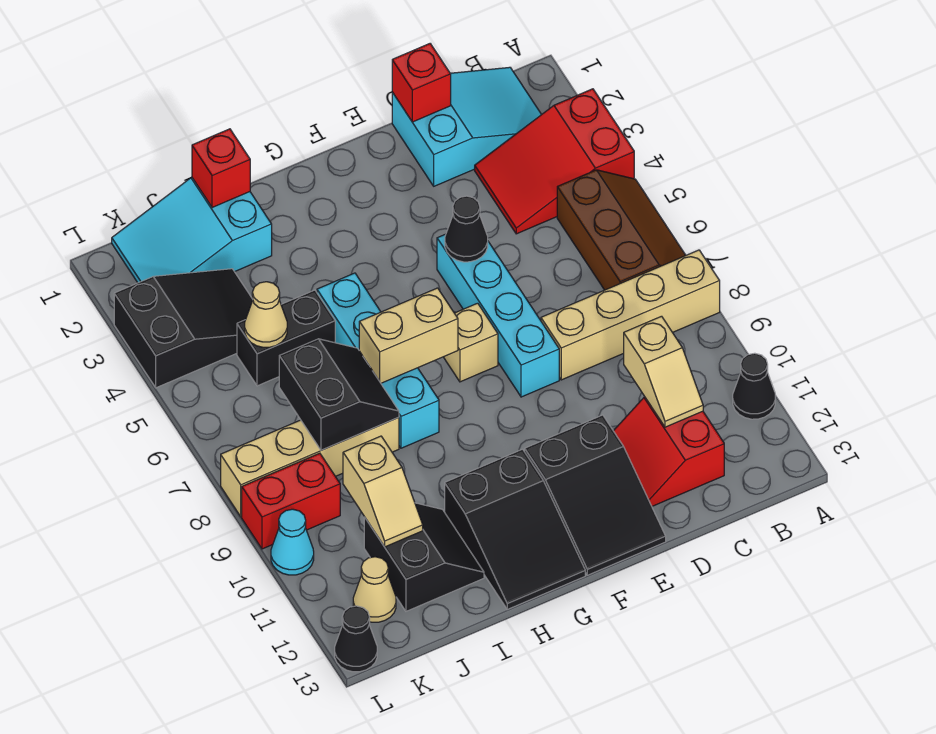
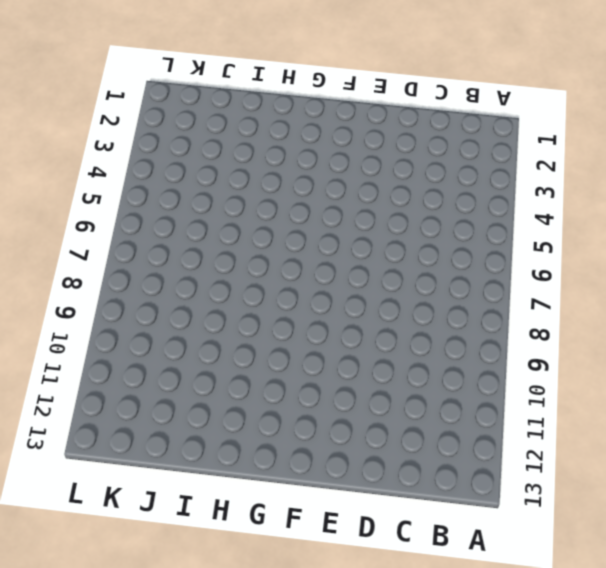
none -> red 2x3 slope [475,89,634,234]
none -> brown 2x3 slope [557,170,686,290]
none -> tan 1x4 brick [541,250,720,380]

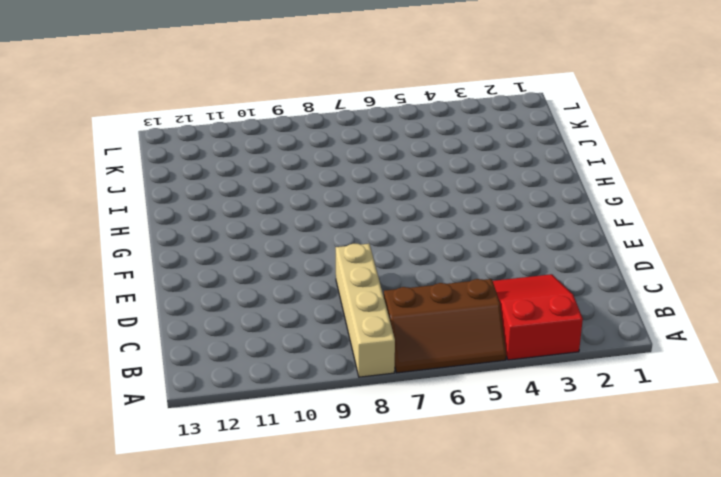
none -> black 1x1 cone [733,353,775,419]
none -> cyan 2x3 slope [392,67,542,186]
none -> red 2x2 slope [614,397,724,506]

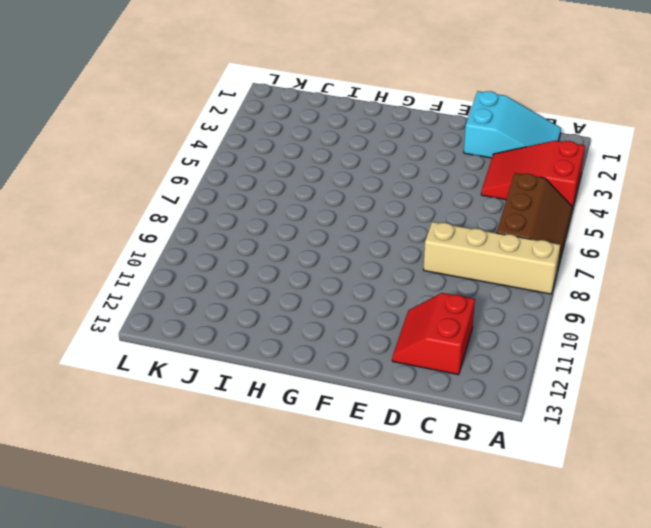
none -> black 1x1 cone [733,353,775,419]
none -> cyan 1x4 brick [437,234,559,397]
none -> black 2x3 slope [525,415,666,575]

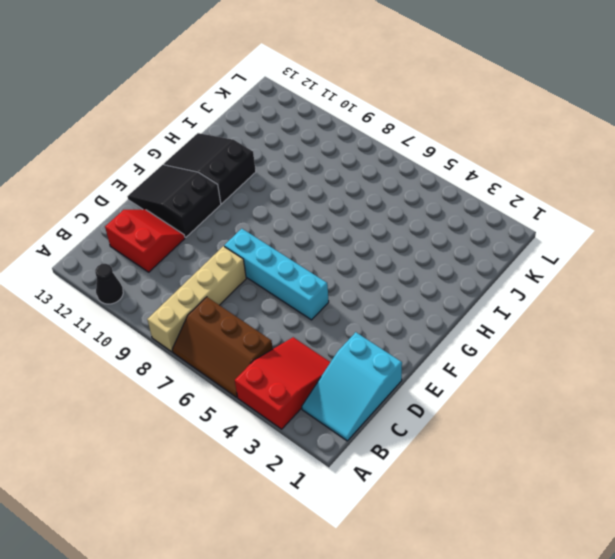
none -> tan 1x1 brick [444,303,498,382]
none -> cyan 1x4 brick [317,273,439,448]
none -> cyan 2x3 slope [112,177,272,283]

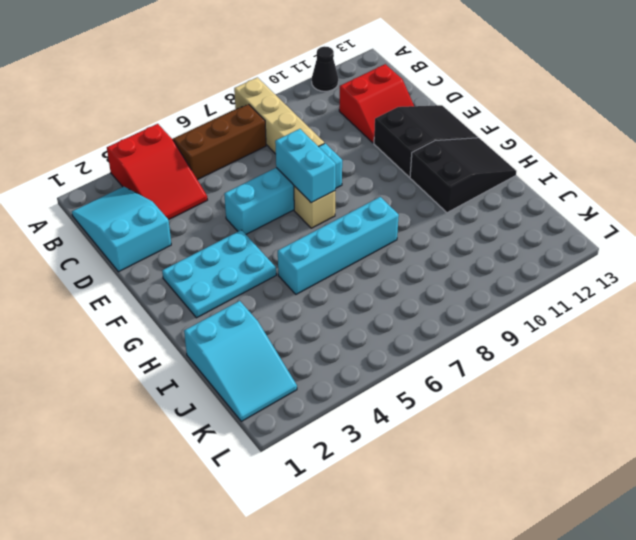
cyan 1x2 brick [275,129,336,203] -> none
cyan 2x3 plate [162,230,276,318] -> none
none -> black 1x2 brick [237,290,335,386]
none -> tan 1x4 brick [221,417,399,517]
none -> black 2x2 slope [364,503,484,611]

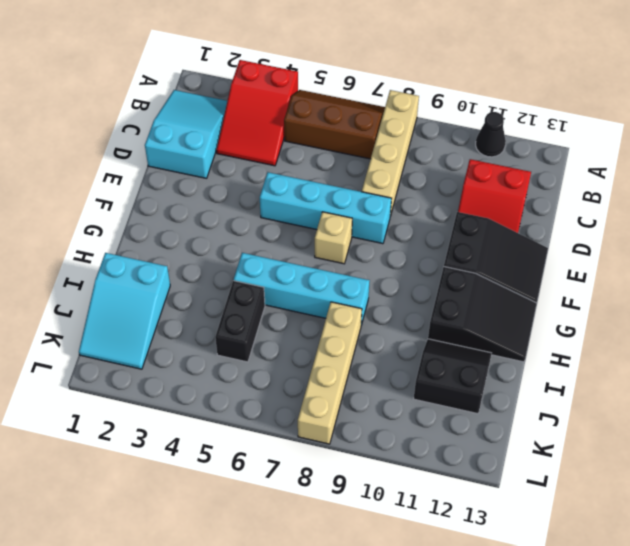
none -> black 2x3 slope [114,269,253,388]
none -> red 1x2 brick [242,453,340,549]
none -> tan 1x1 cone [353,557,396,622]

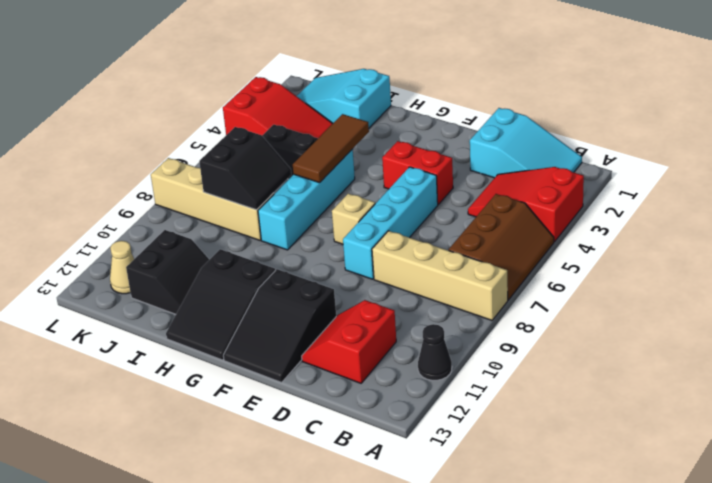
red 1x2 brick [382,141,453,205] -> red 1x2 brick moved to [242,453,340,549]
brown 1x3 tile [293,114,369,183] -> none
red 2x3 slope [223,77,333,138] -> black 2x3 slope [114,269,253,388]
none -> cyan 1x1 cone [271,509,314,575]
none -> black 1x1 cone [335,606,377,672]
none -> tan 1x2 slope [624,316,703,427]

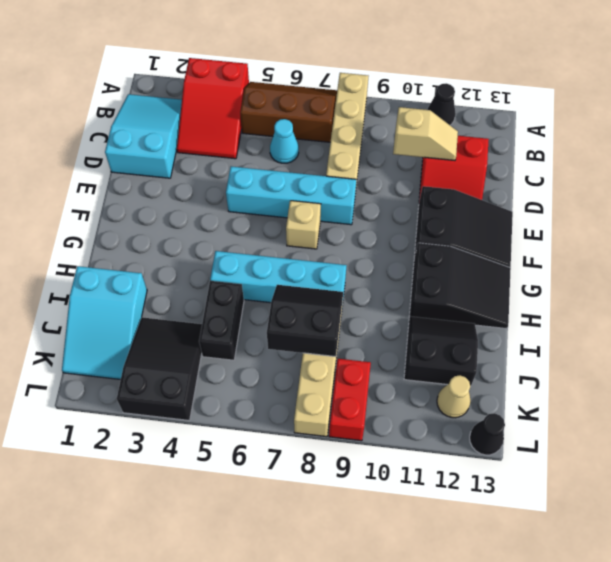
cyan 1x1 cone [270,119,299,163] -> cyan 1x1 cone moved to [271,509,314,575]
none -> red 1x1 brick [392,44,451,122]
none -> black 1x1 cone [445,196,488,262]
none -> tan 1x2 brick [359,288,458,383]

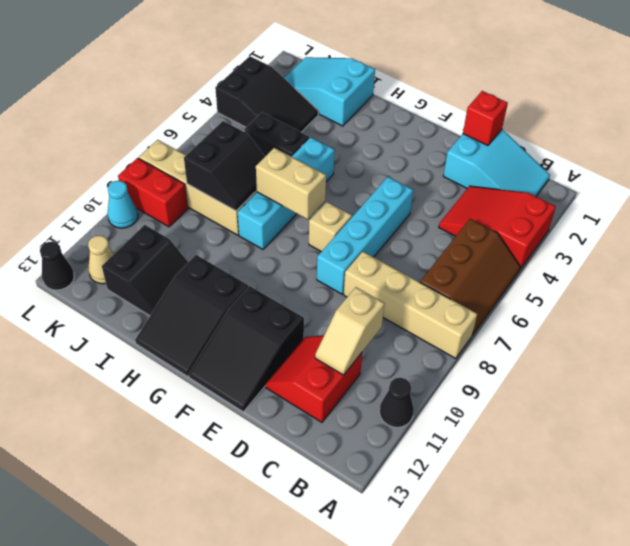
none -> black 1x1 cone [445,196,488,262]
none -> red 1x1 brick [192,129,250,208]
none -> tan 1x1 cone [245,282,287,347]

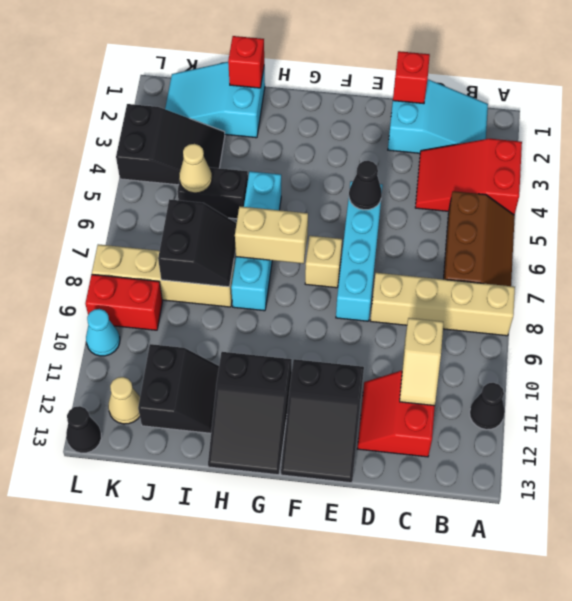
none -> tan 1x2 slope [343,436,423,547]

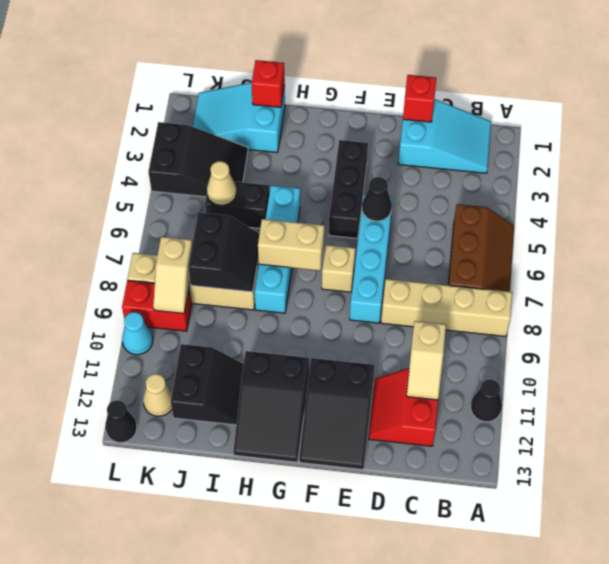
black 1x3 brick [329,140,368,238] -> none
tan 1x2 slope [153,237,192,313] -> tan 1x2 slope moved to [343,436,423,547]
none -> red 2x3 slope [475,89,634,234]

